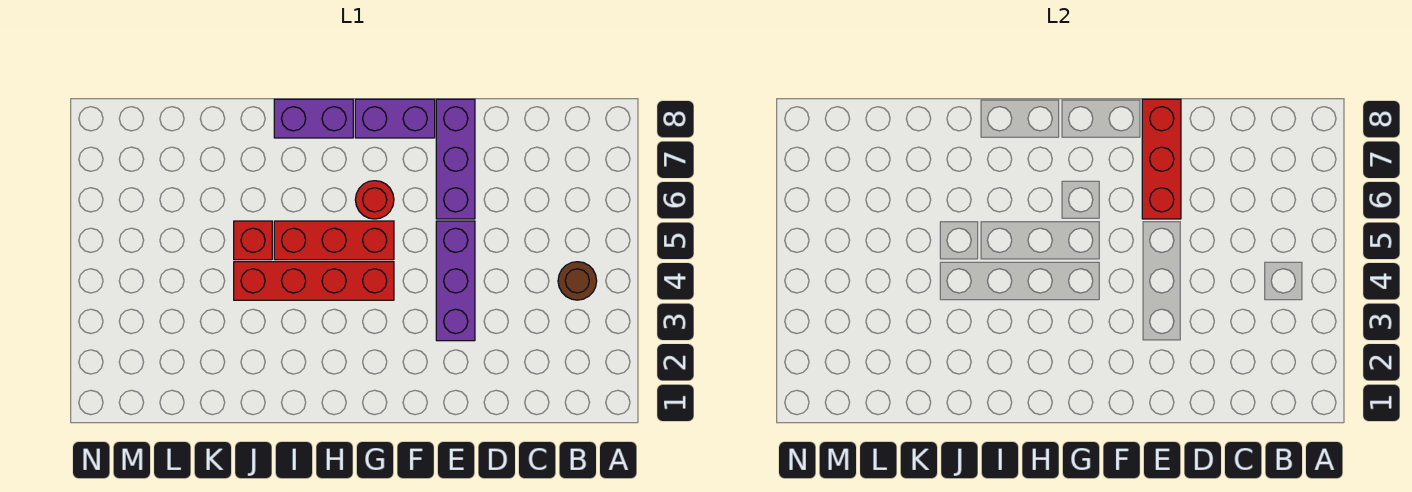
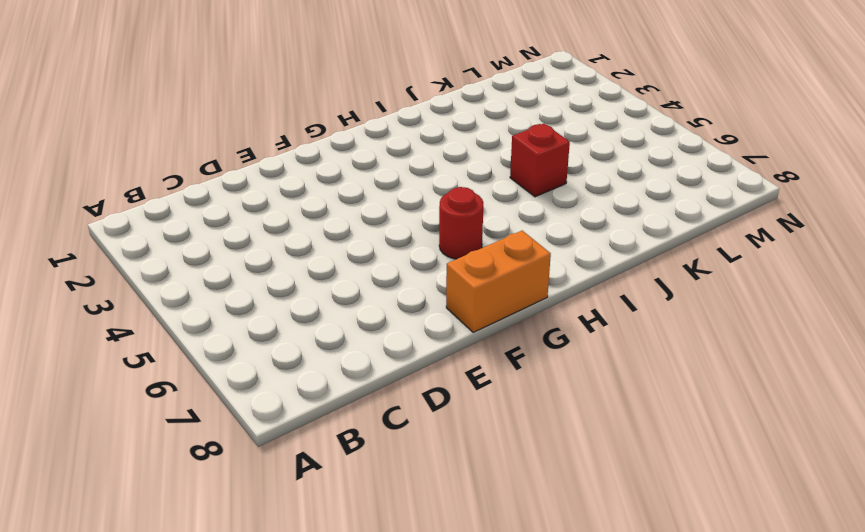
orange 1x2 brick [446,231,551,333] -> purple 1x2 brick [355,99,435,138]
none -> brown 1x1 round brick [558,262,597,300]
none -> purple 1x3 brick [436,221,475,341]

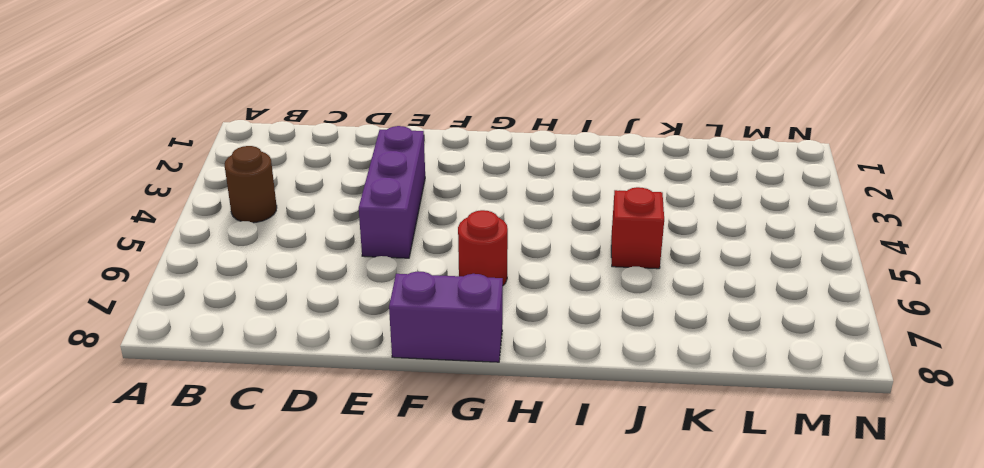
none -> purple 1x3 brick [436,99,475,219]
none -> red 1x4 brick [234,262,394,300]

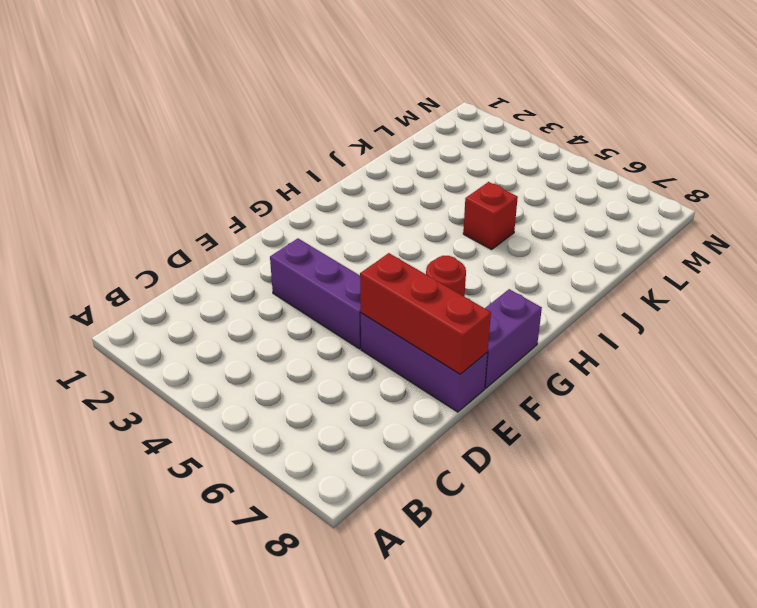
none -> brown 1x1 round brick [558,262,597,300]
none -> red 1x4 brick [234,262,394,300]

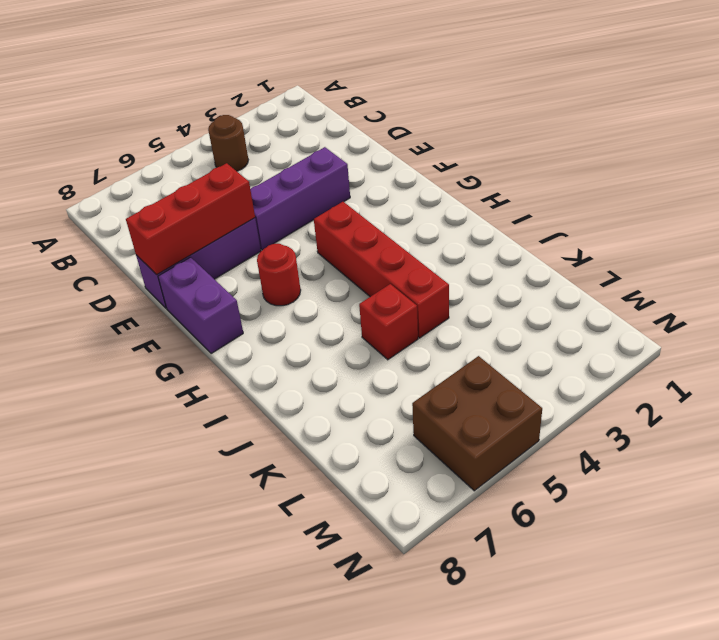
brown 2x2 brick [412,356,542,491] -> none
none -> red 1x3 brick [274,221,394,260]
none -> purple 1x2 brick [274,99,353,138]

